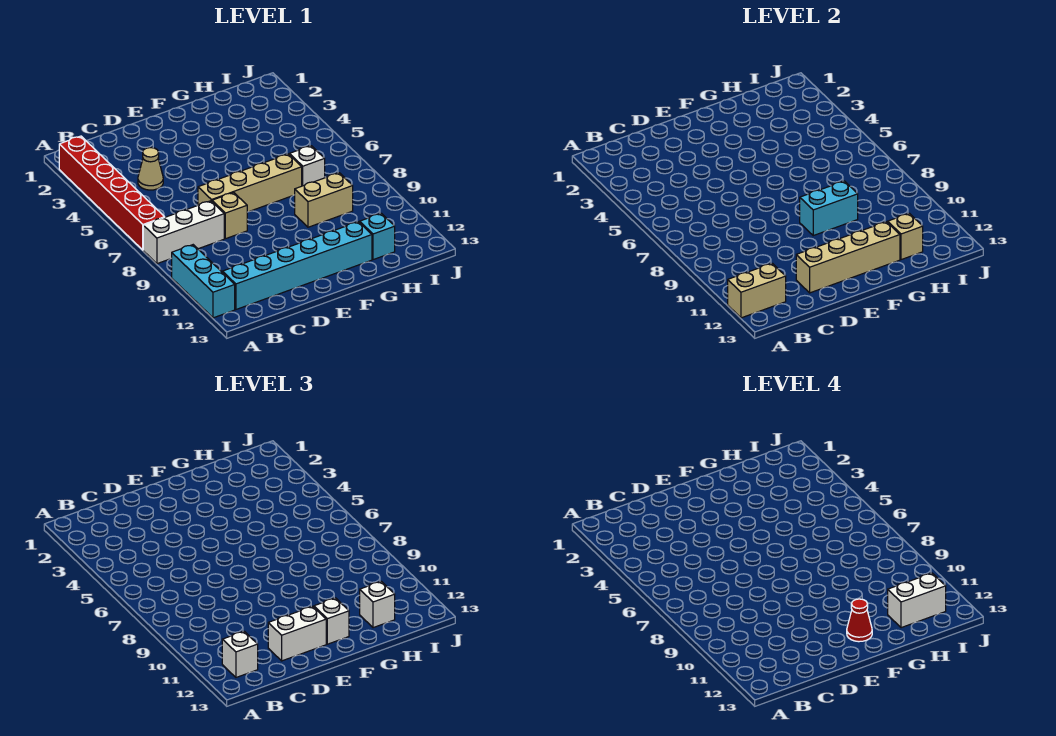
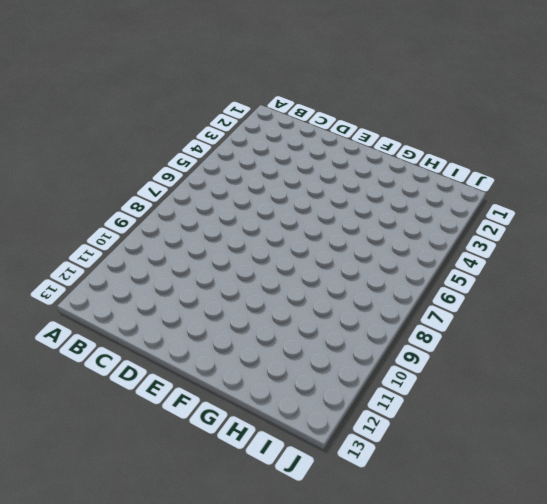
none -> red 1x6 brick [59,136,165,250]
none -> white 1x3 brick [143,201,224,264]
none -> cyan 1x3 brick [172,245,235,318]

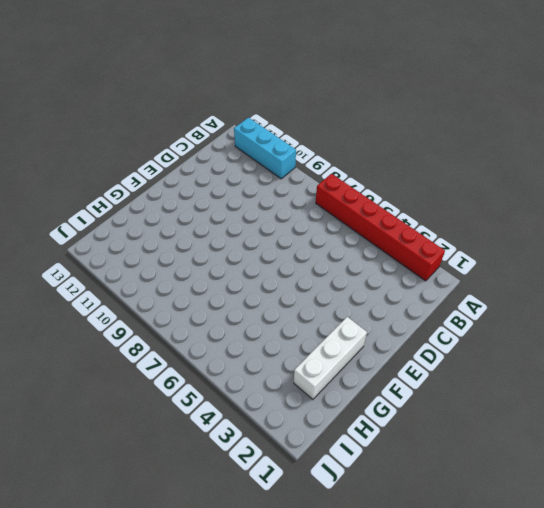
white 1x3 brick [294,317,367,399] -> white 1x3 brick moved to [143,201,224,264]
none -> cyan 1x6 brick [222,222,372,309]
none -> tan 1x1 cone [138,148,163,190]
none -> tan 1x4 brick [198,154,302,212]

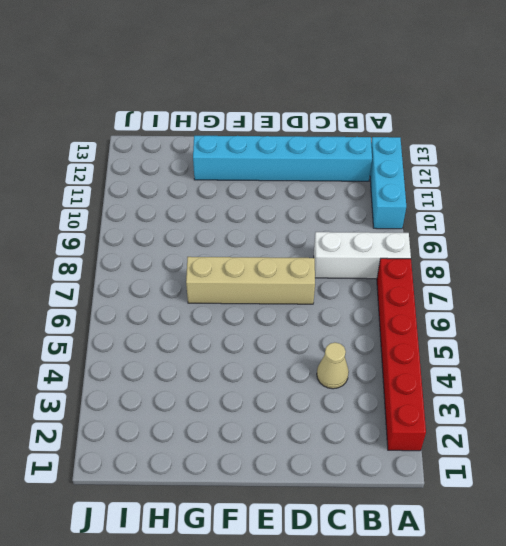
none -> tan 1x1 brick [212,192,247,239]
none -> tan 1x2 brick [295,173,353,227]
none -> white 1x1 brick [289,146,325,186]

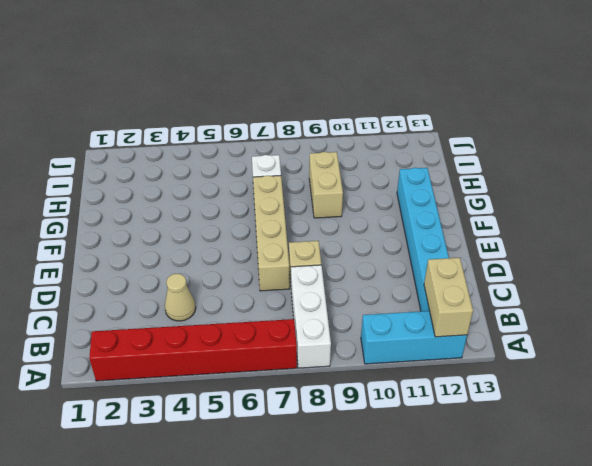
none -> cyan 1x1 brick [360,213,395,260]
none -> tan 1x4 brick [796,222,900,293]
none -> cyan 1x2 brick [800,181,858,236]

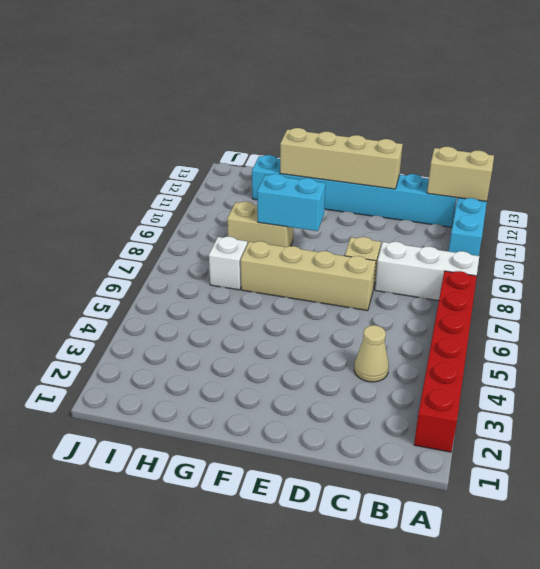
none -> tan 1x1 brick [888,213,923,260]
none -> white 1x1 brick [222,631,258,677]
none -> white 1x2 brick [268,606,326,661]

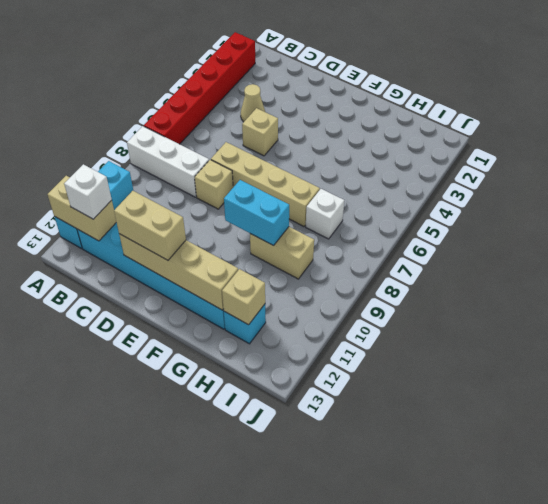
tan 1x1 brick [242,108,278,156] -> none
tan 1x2 brick [114,191,186,260] -> white 1x2 brick [268,606,326,661]
none -> white 1x1 brick [314,598,349,644]
none -> white 1x1 brick [360,581,395,628]
none -> red 1x1 cone [847,599,872,642]

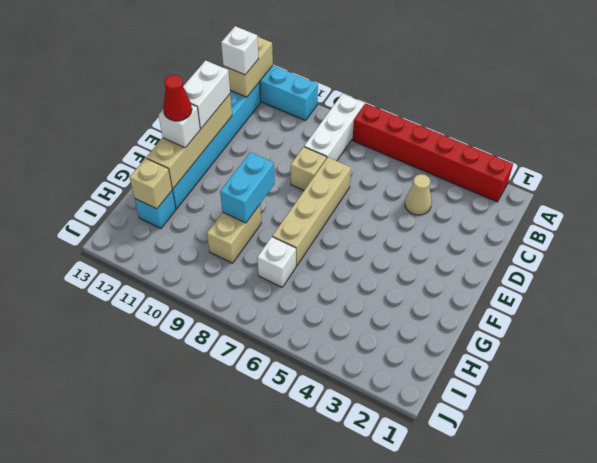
none -> white 1x1 brick [360,581,395,628]
none -> white 1x2 brick [888,573,946,628]

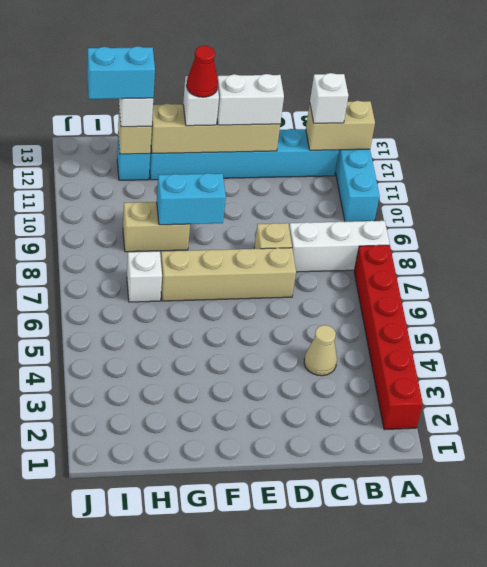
cyan 1x2 brick [87,46,155,99] -> white 1x2 brick [888,573,946,628]

